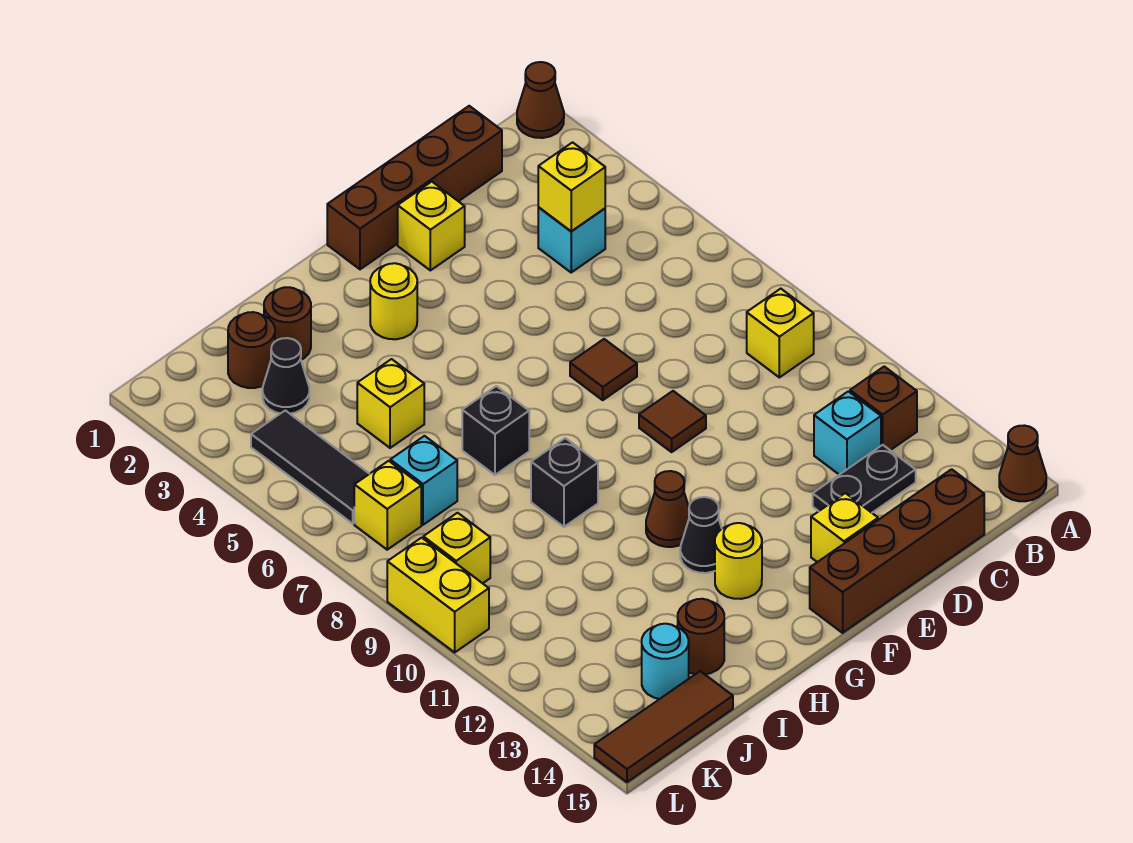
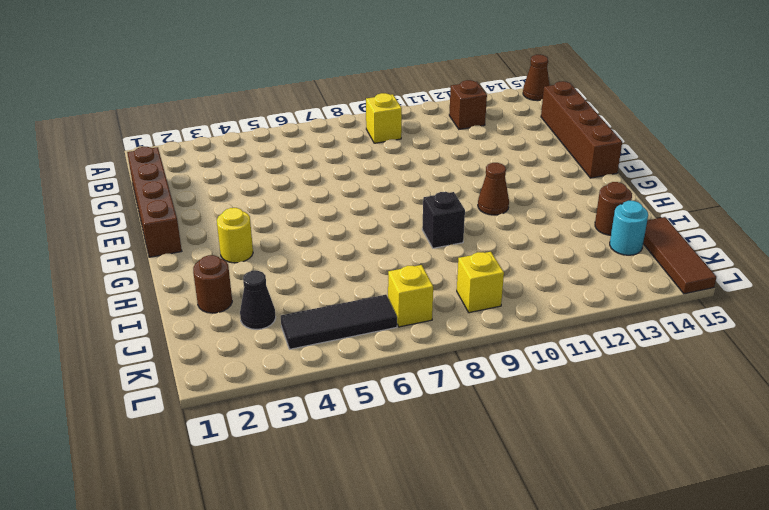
none -> brown 1x1 cone [517,62,564,138]
none -> cyan 1x1 brick [538,208,605,272]
none -> cyan 1x1 brick [814,391,881,475]
none -> black 1x2 plate [813,445,916,513]

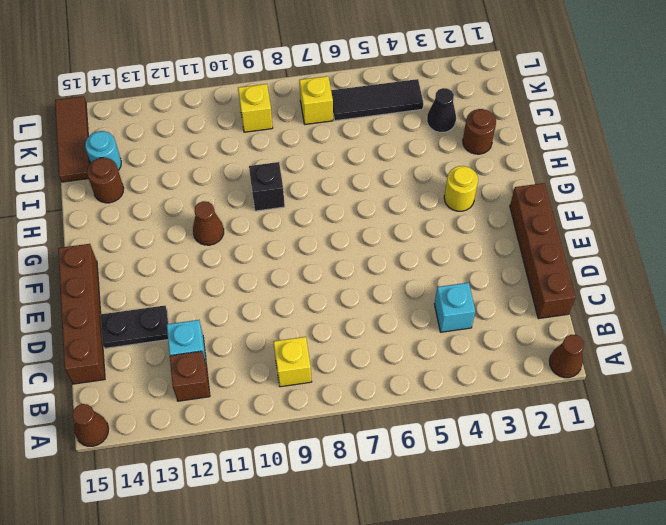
black 1x2 plate [100,306,168,348] -> black 1x2 plate turned to [813,445,916,513]
none -> yellow 1x1 brick [398,182,465,270]
none -> brown 1x1 tile [570,339,637,400]
none -> brown 1x1 tile [639,391,706,452]
none -> yellow 1x1 brick [811,493,878,562]

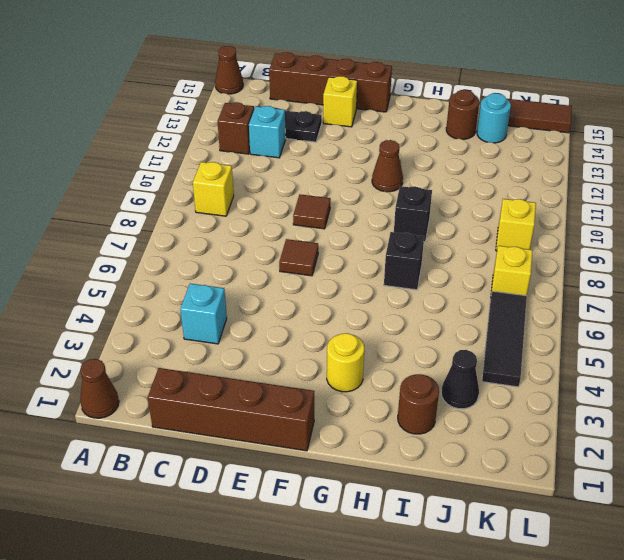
none -> yellow 1x1 brick [398,182,465,270]
none -> black 1x1 cone [680,497,722,573]
none -> yellow 1x1 round brick [715,523,762,599]
none -> yellow 1x1 brick [357,359,424,448]

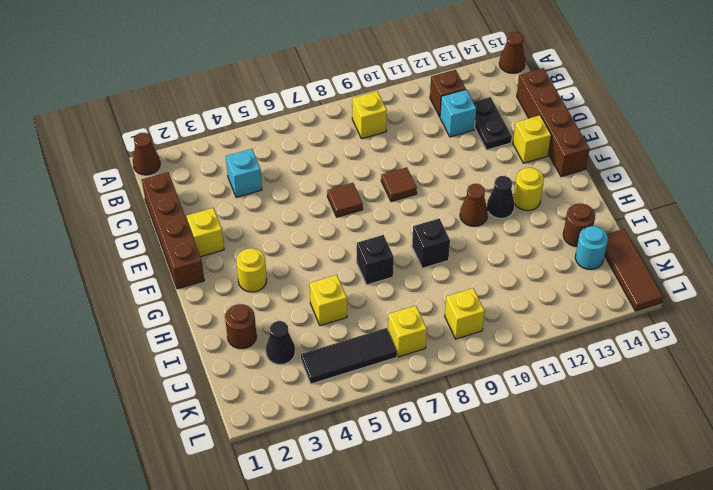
none -> brown 1x1 round brick [228,312,275,388]
none -> cyan 1x1 brick [390,436,457,525]
none -> yellow 1x2 brick [387,538,489,652]
none -> yellow 1x1 brick [538,142,605,231]

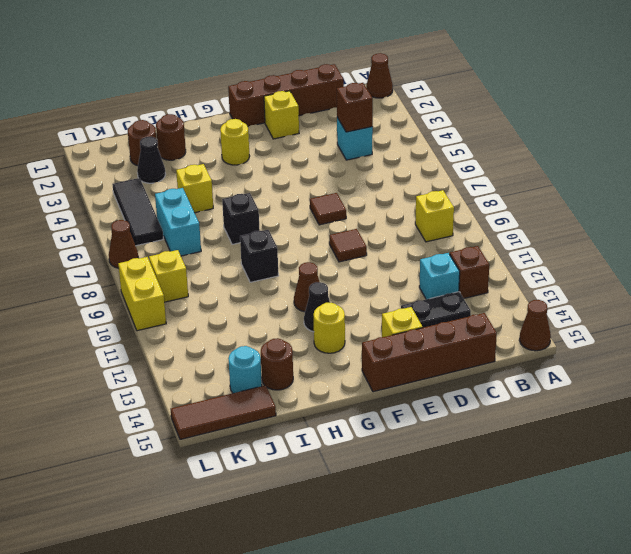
brown 1x1 brick [337,83,373,132] -> yellow 1x1 brick [538,142,605,231]
cyan 1x2 brick [155,188,201,256] -> cyan 1x1 brick [390,436,457,525]
brown 1x1 cone [109,220,138,268] -> none
none -> yellow 1x1 brick [354,461,421,550]

